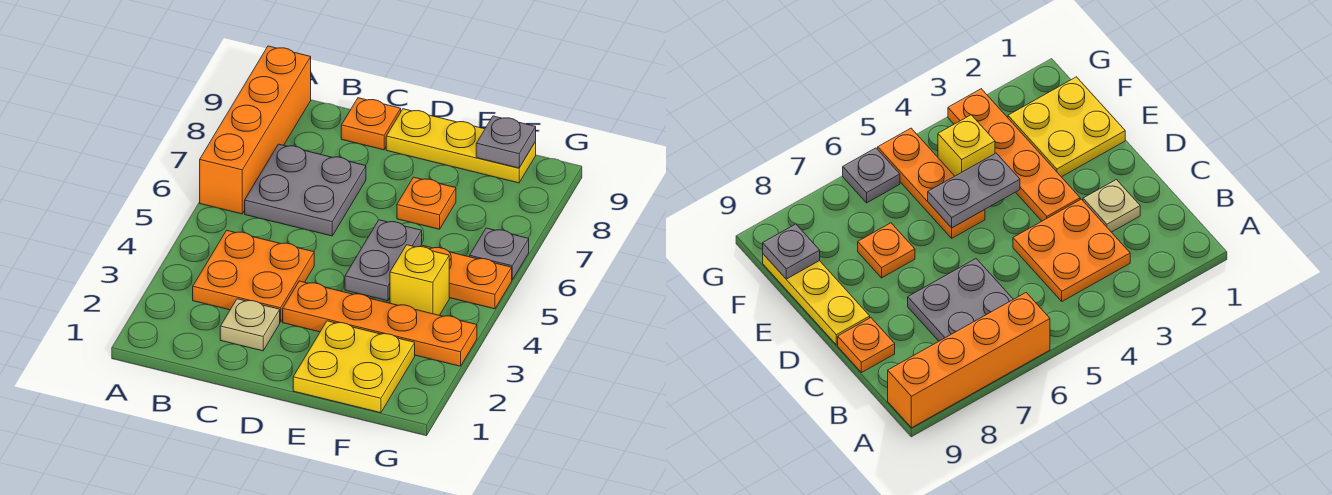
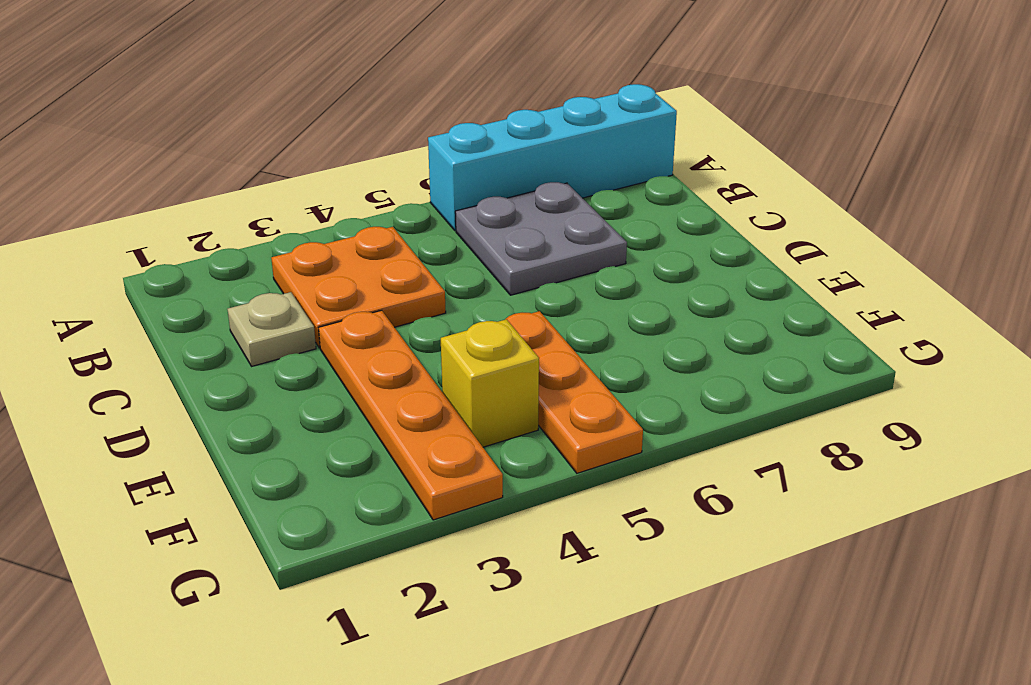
cyan 1x4 brick [428,84,677,231] -> orange 1x4 brick [200,46,311,214]
none -> orange 1x1 plate [341,98,401,150]
none -> yellow 1x3 plate [386,109,536,183]
none -> yellow 2x2 plate [293,321,415,413]

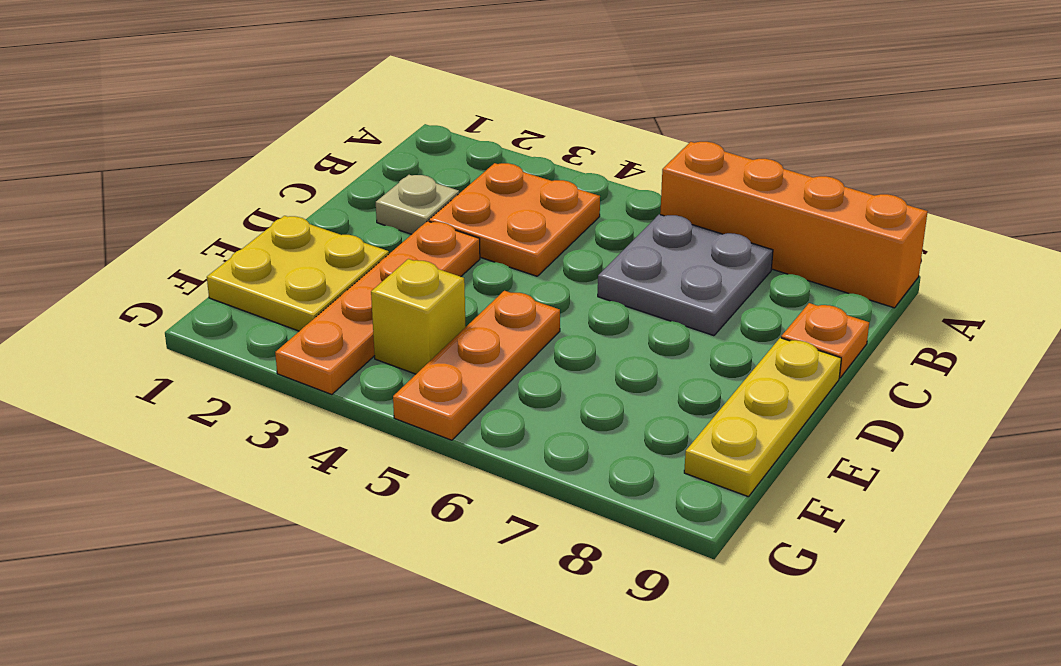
none -> orange 1x1 plate [397,177,456,229]
none -> grey 1x1 plate [470,228,529,280]
none -> grey 1x2 plate [345,220,422,301]

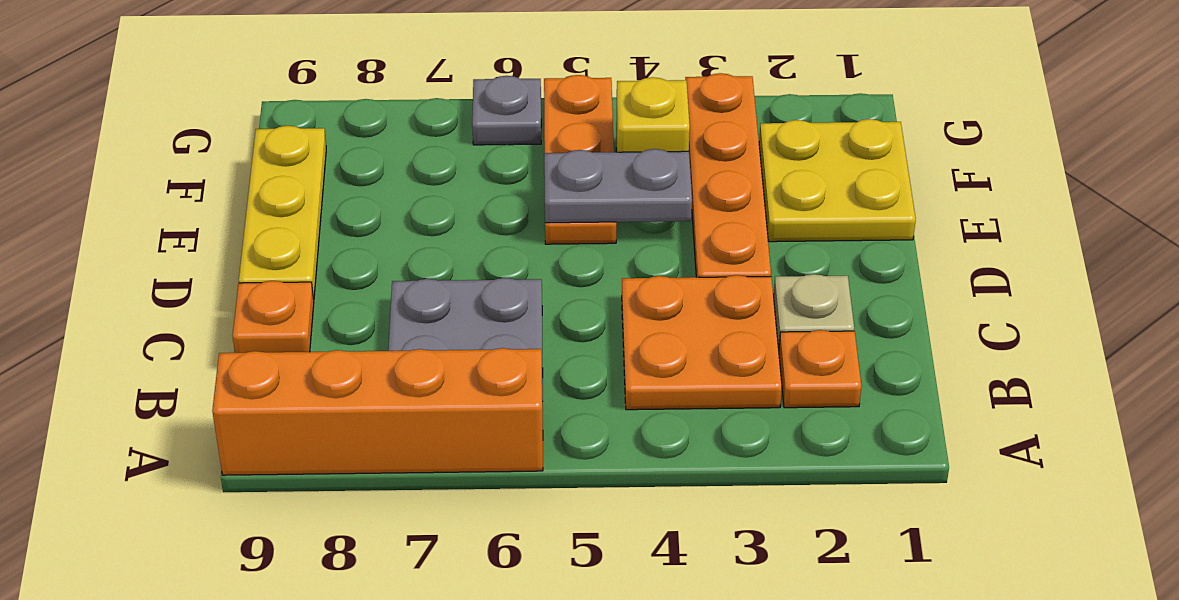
orange 1x1 plate [779,330,862,408] -> orange 1x1 plate moved to [397,177,456,229]
none -> grey 1x1 plate [476,116,536,168]

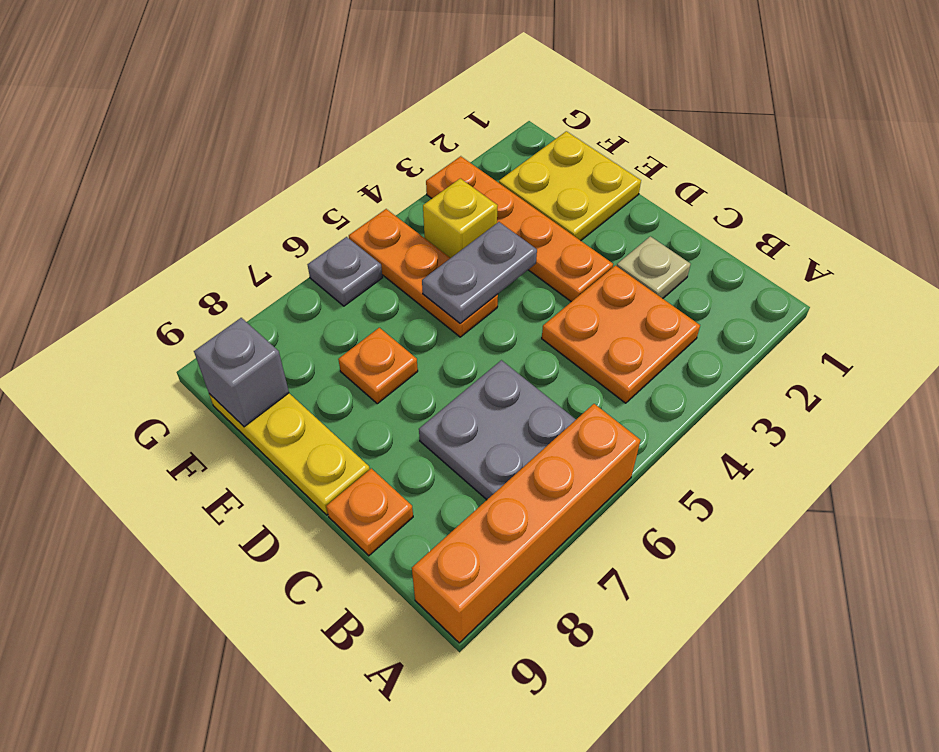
grey 1x1 brick [194,318,289,427] -> grey 1x1 plate [476,116,536,168]

